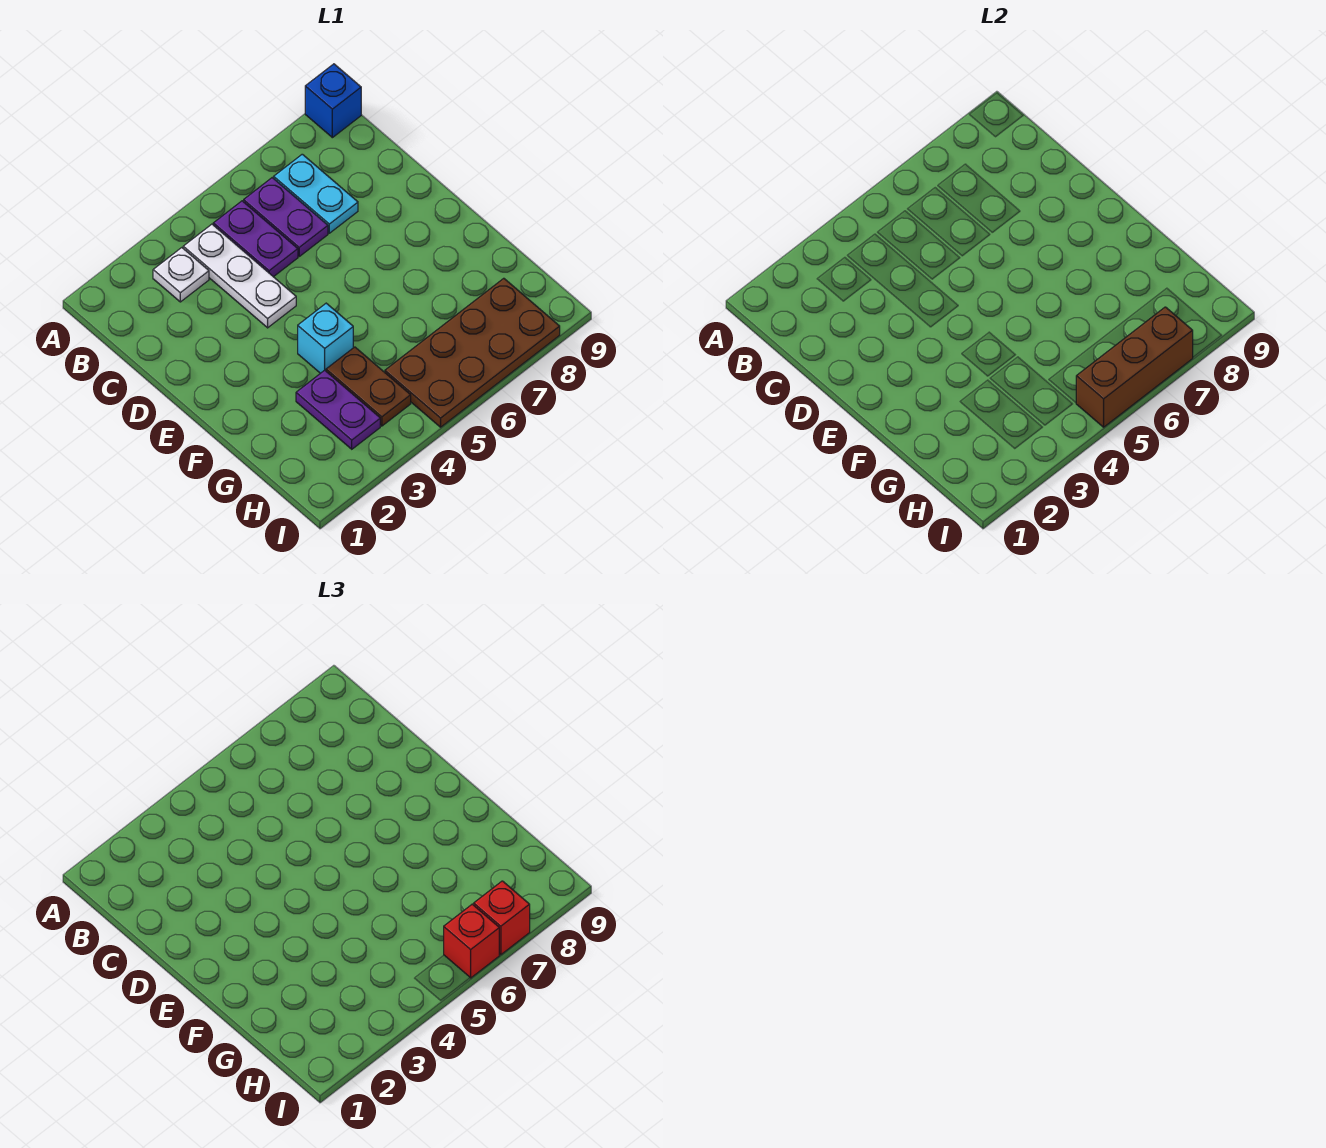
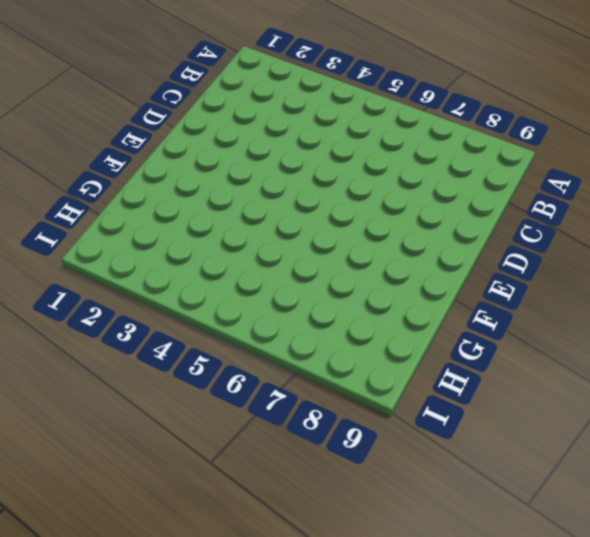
none -> blue 1x1 brick [305,64,361,138]
none -> white 1x1 plate [153,248,209,302]
none -> white 1x3 plate [183,224,296,328]

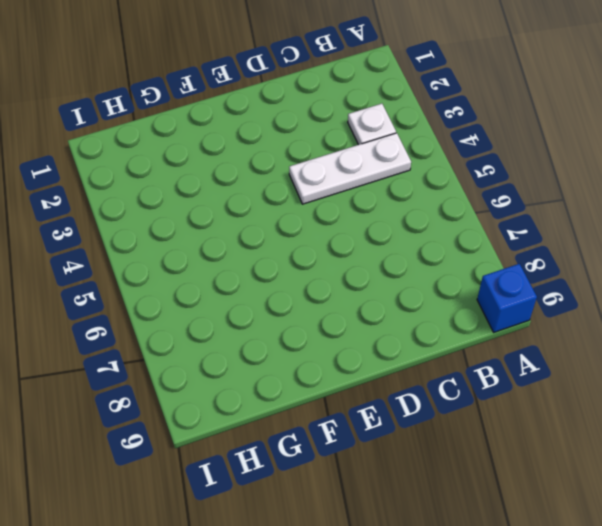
none -> purple 1x2 plate [213,201,298,277]
none -> purple 1x2 plate [244,178,328,256]
none -> cyan 1x2 plate [274,154,358,233]

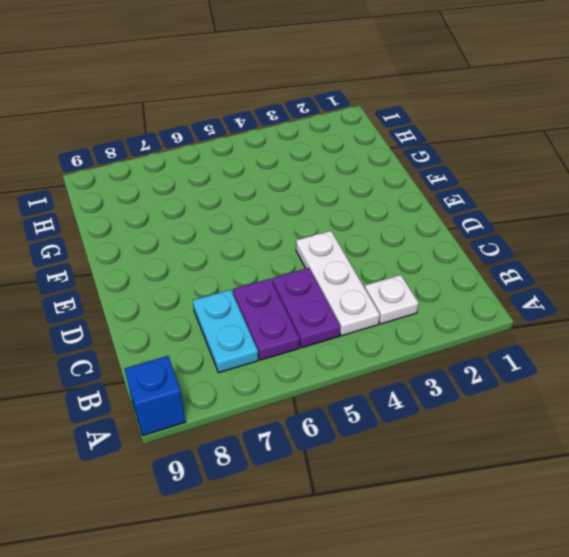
none -> cyan 1x1 brick [298,303,353,373]
none -> purple 1x2 plate [296,370,380,449]
none -> brown 1x2 plate [326,347,411,426]

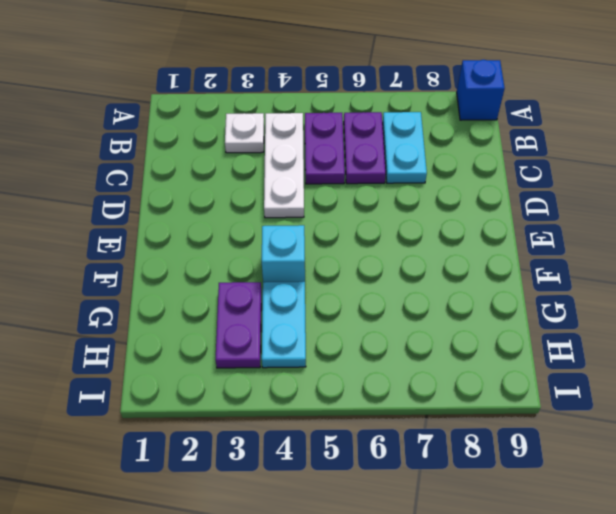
cyan 1x2 plate [262,282,306,368] -> brown 1x2 plate [326,347,411,426]
none -> brown 2x4 plate [385,278,560,427]
none -> brown 1x3 brick [1076,307,1193,427]
none -> red 1x1 brick [444,904,499,978]

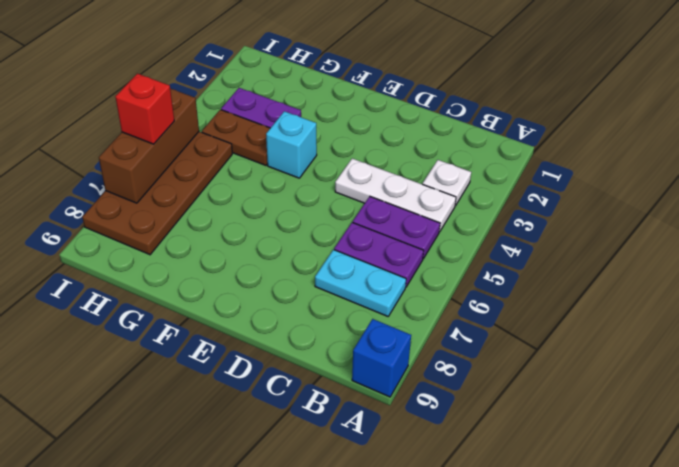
none -> red 1x1 brick [474,881,530,955]

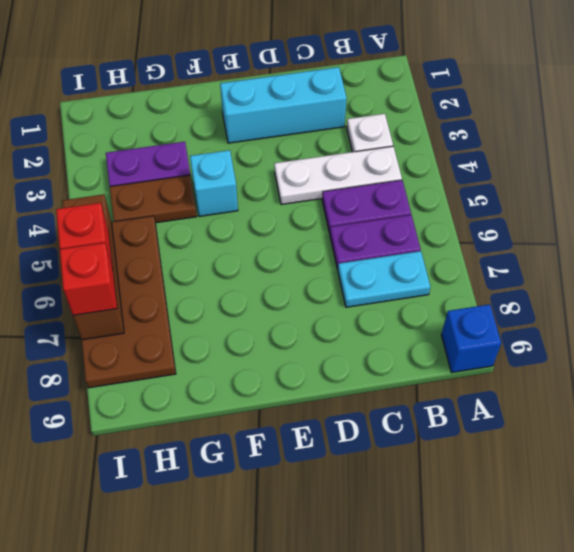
cyan 1x3 brick [220,67,347,143] -> none

